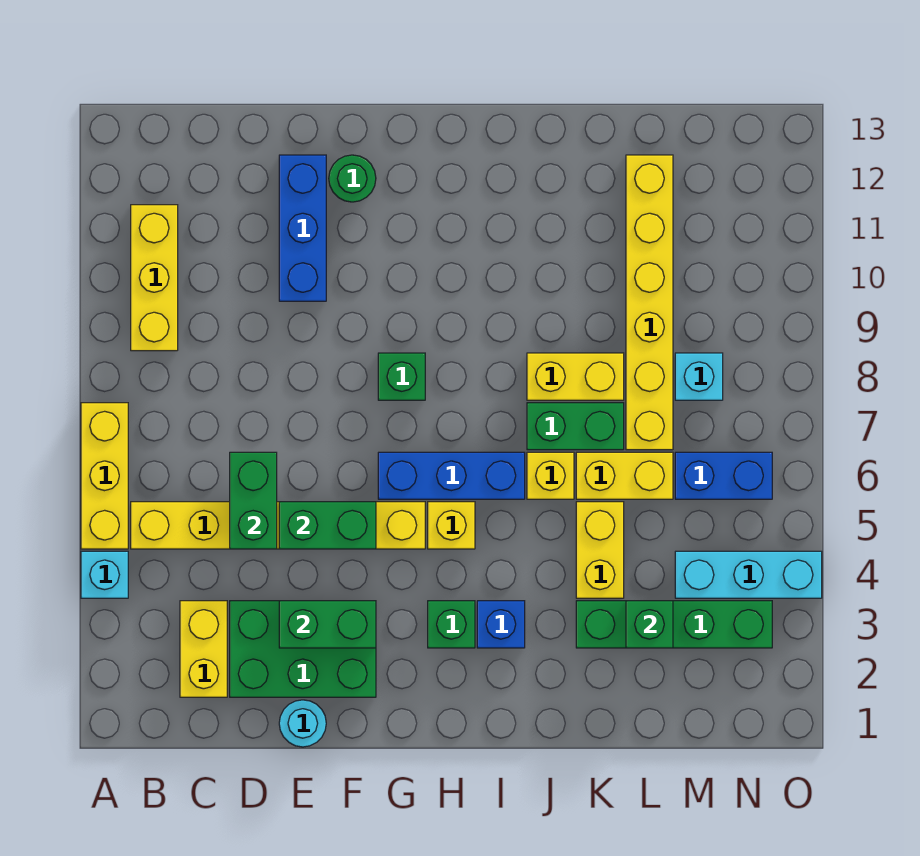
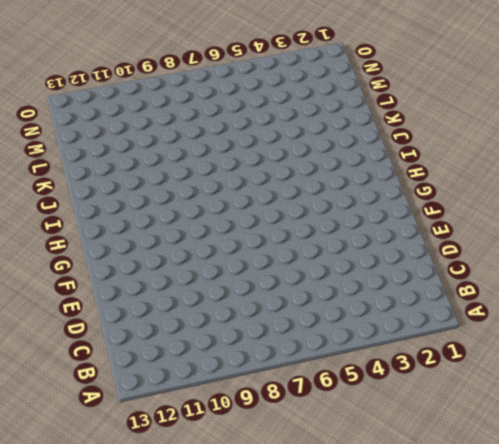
none -> cyan 1x1 brick [81,551,128,598]
none -> yellow 1x3 brick [81,403,128,549]
none -> yellow 1x6 brick [131,502,425,549]

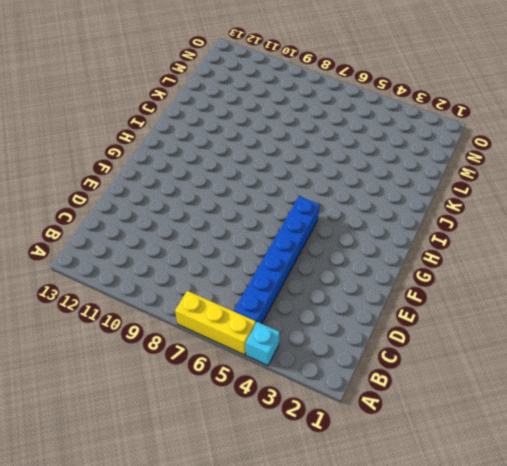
blue 1x6 brick [234,196,320,324] -> yellow 1x6 brick [131,502,425,549]
none -> yellow 1x3 brick [131,205,178,351]
none -> yellow 1x2 brick [180,601,227,697]
none -> green 2x3 brick [230,601,376,697]

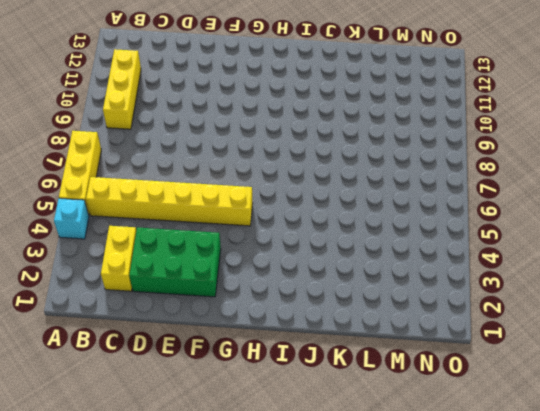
none -> cyan 1x1 round brick [279,700,326,747]
none -> blue 1x3 brick [279,155,326,301]
none -> green 1x1 round brick [329,155,376,202]

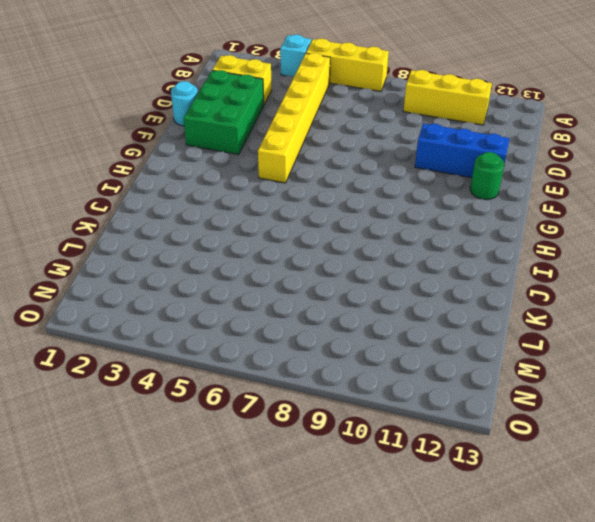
none -> blue 1x3 brick [378,452,525,499]
none -> green 1x1 brick [378,353,425,400]
none -> green 1x1 brick [428,601,475,648]

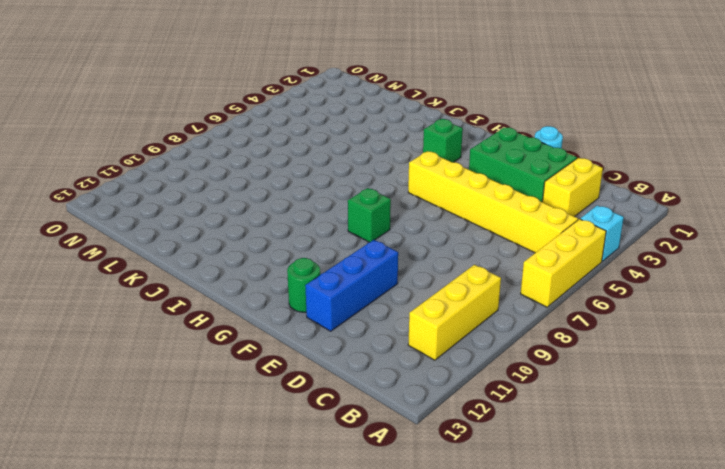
none -> blue 1x3 brick [378,452,525,499]
none -> yellow 1x1 brick [428,502,475,549]
none -> blue 1x1 brick [477,601,525,648]

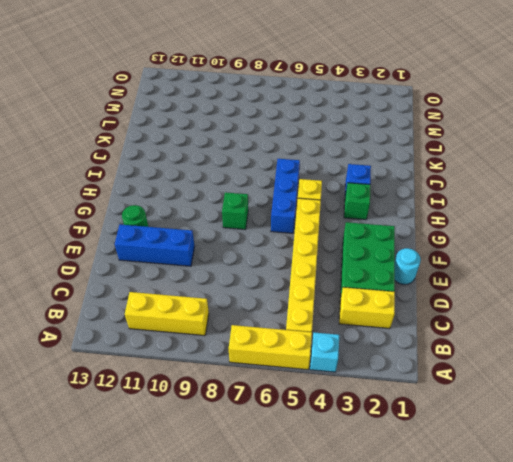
none -> yellow 1x1 brick [527,452,574,499]
none -> green 1x2 brick [527,403,624,450]
none -> yellow 1x2 brick [527,353,624,400]

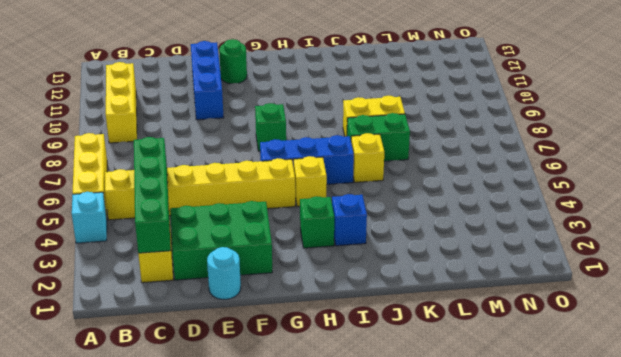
green 1x4 brick [134,137,171,253] -> green 1x4 brick turned to [576,601,772,648]
none -> yellow 1x2 brick [576,502,624,598]
none -> yellow 1x2 brick [576,452,673,499]
none -> yellow 1x6 brick [626,155,673,450]

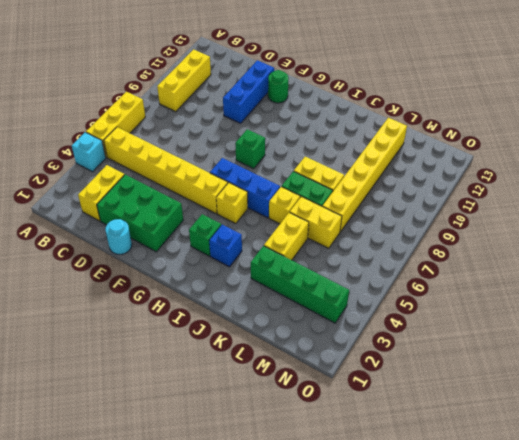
none -> cyan 1x3 brick [675,551,822,598]
none -> blue 1x2 brick [675,452,772,499]
none -> cyan 1x1 brick [675,353,723,400]

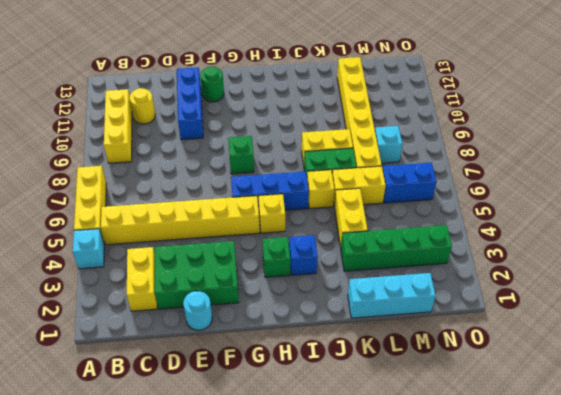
yellow 1x1 round brick [129,88,155,124] -> none
cyan 1x3 brick [348,273,436,318] -> cyan 1x3 brick moved to [675,551,822,598]
none -> green 1x2 brick [230,452,277,549]
none -> green 1x2 brick [279,601,376,648]
none -> green 1x2 brick [279,502,376,549]

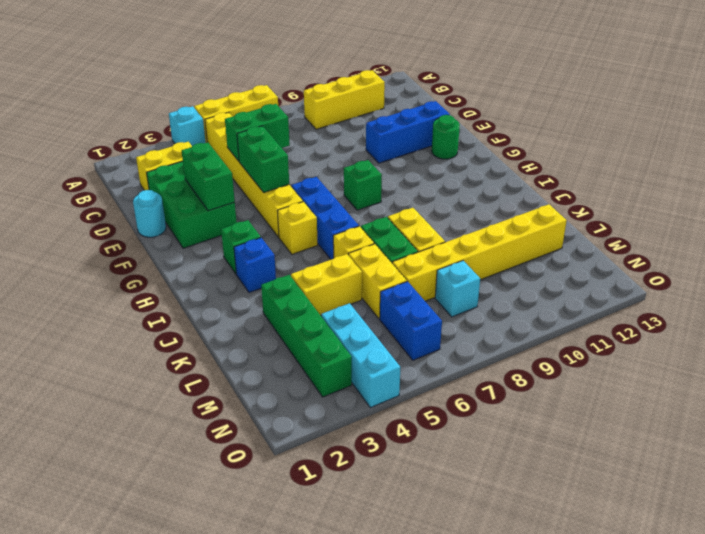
none -> green 1x1 brick [626,601,673,648]

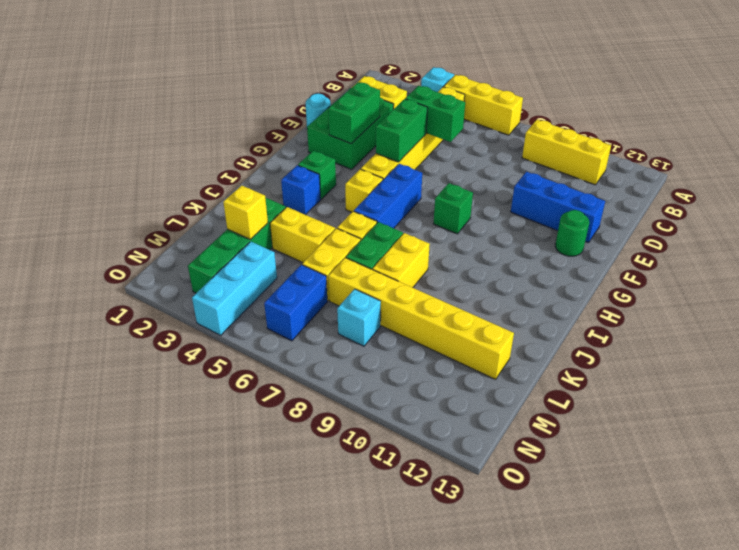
yellow 1x1 brick [223,185,268,240] -> green 1x1 brick [626,601,673,648]

